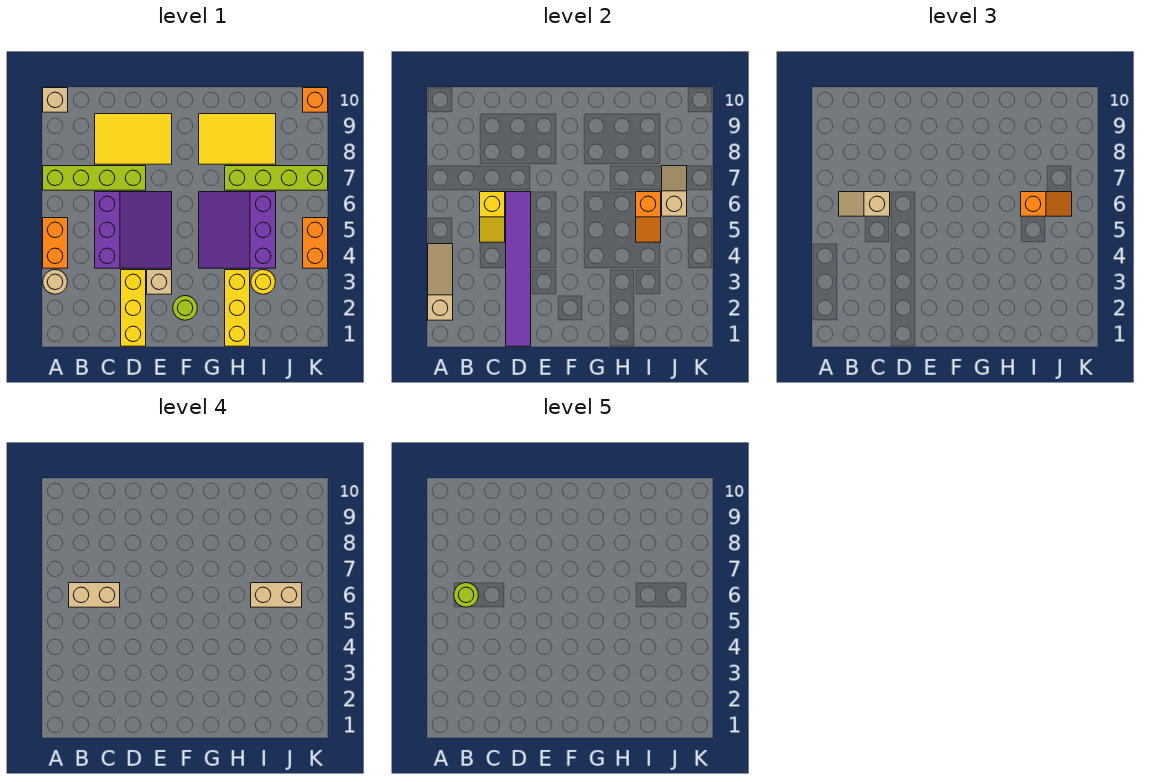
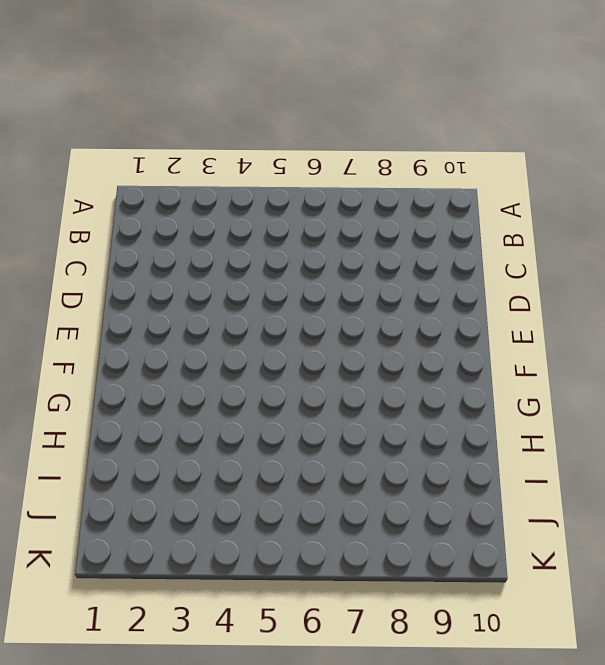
none -> tan 1x1 round brick [43,270,67,294]
none -> orange 1x2 brick [43,218,68,268]
none -> lime 1x4 brick [43,166,146,190]

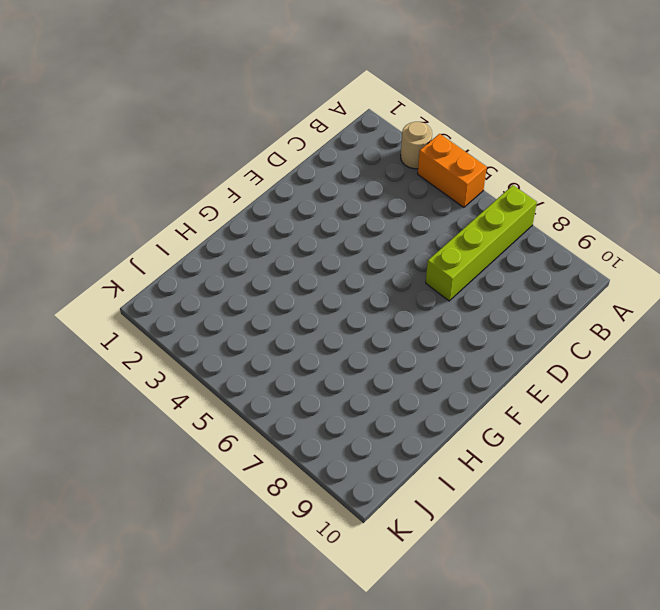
none -> tan 1x1 brick [43,88,68,112]
none -> purple 3x3 slope [95,192,172,268]
none -> yellow 2x3 tile [95,114,172,164]

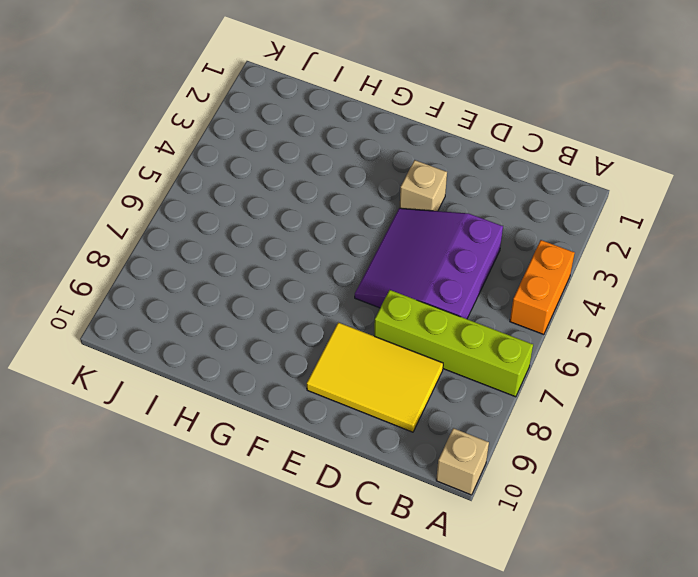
none -> tan 1x1 round brick [43,270,67,294]
none -> yellow 1x3 brick [121,270,146,346]
none -> lime 1x1 round brick [173,296,197,320]

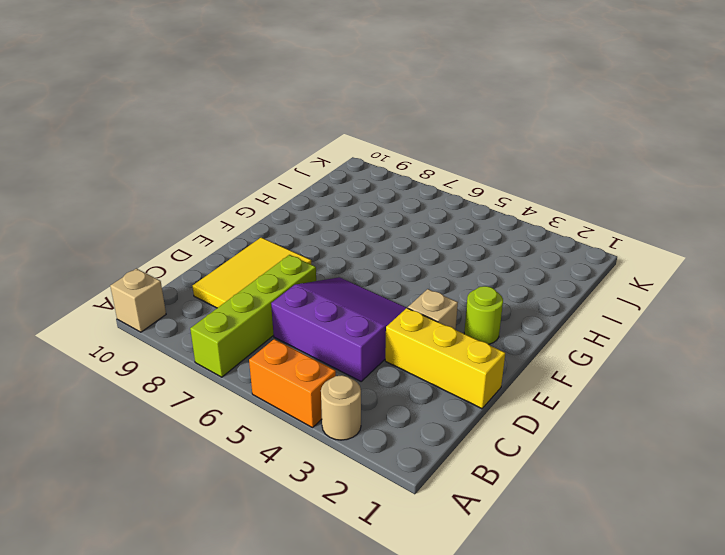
none -> purple 3x3 slope [199,192,276,268]
none -> yellow 2x3 tile [199,114,276,164]
none -> yellow 1x3 brick [225,270,250,346]

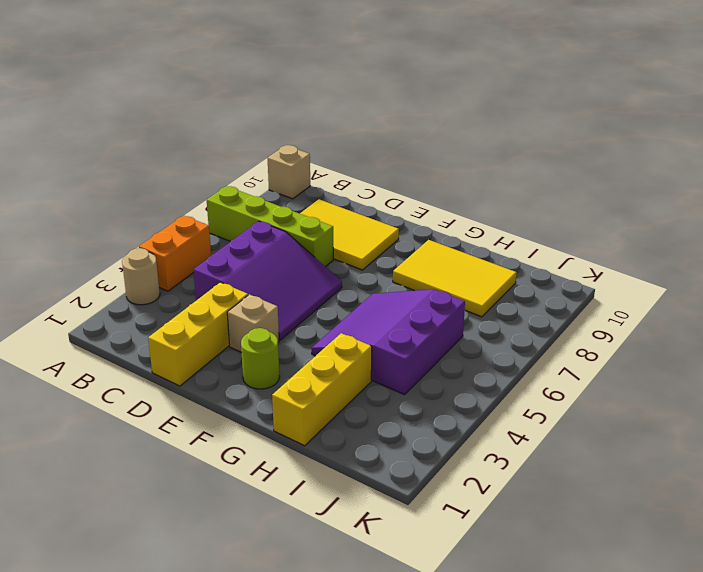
none -> lime 1x4 brick [225,166,328,190]
none -> yellow 1x1 round brick [251,270,275,294]
none -> orange 1x2 brick [303,218,328,268]

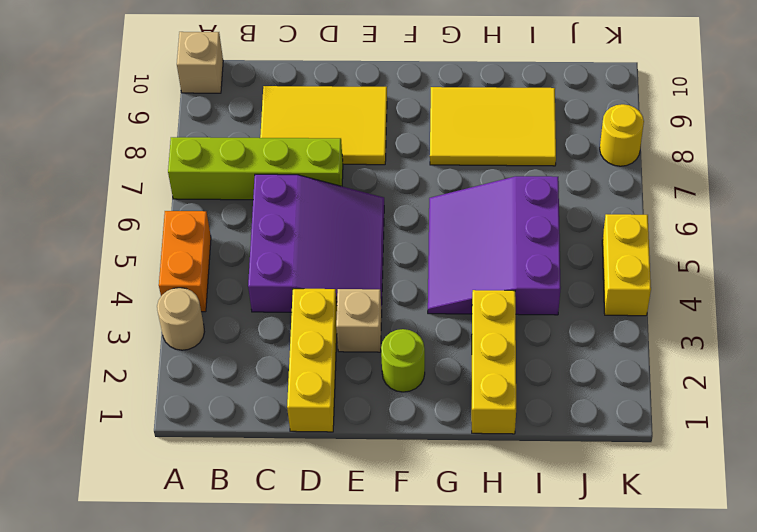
yellow 1x2 brick [602,214,651,316] -> orange 1x2 brick [303,218,328,268]
yellow 1x1 round brick [600,104,644,166] -> yellow 1x1 round brick moved to [251,270,275,294]
none -> lime 1x4 brick [225,166,328,190]
none -> orange 1x1 brick [303,88,328,112]
none -> tan 1x3 slope [428,244,453,320]

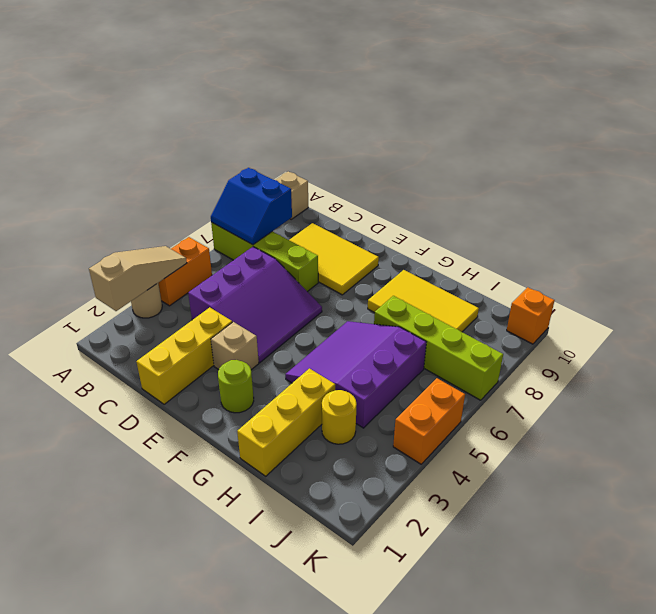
blue 2x2 slope [211,168,292,245] -> none
none -> yellow 1x2 slope [480,192,505,242]
none -> purple 1x6 tile [506,192,531,346]
none -> orange 1x2 slope [636,192,661,242]

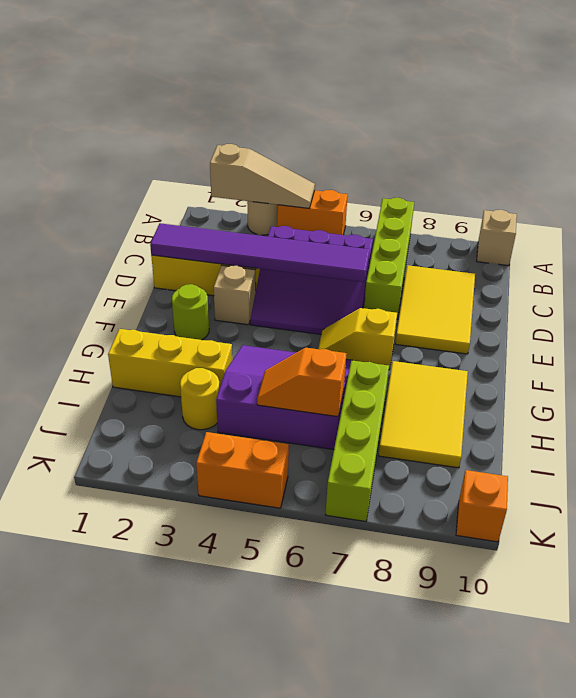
yellow 1x2 slope [318,308,397,370] -> yellow 1x2 slope moved to [480,192,505,242]
none -> tan 1x2 slope [662,166,687,216]
none -> tan 1x2 slope [839,192,890,216]
none -> orange 1x2 slope [1021,192,1072,216]

